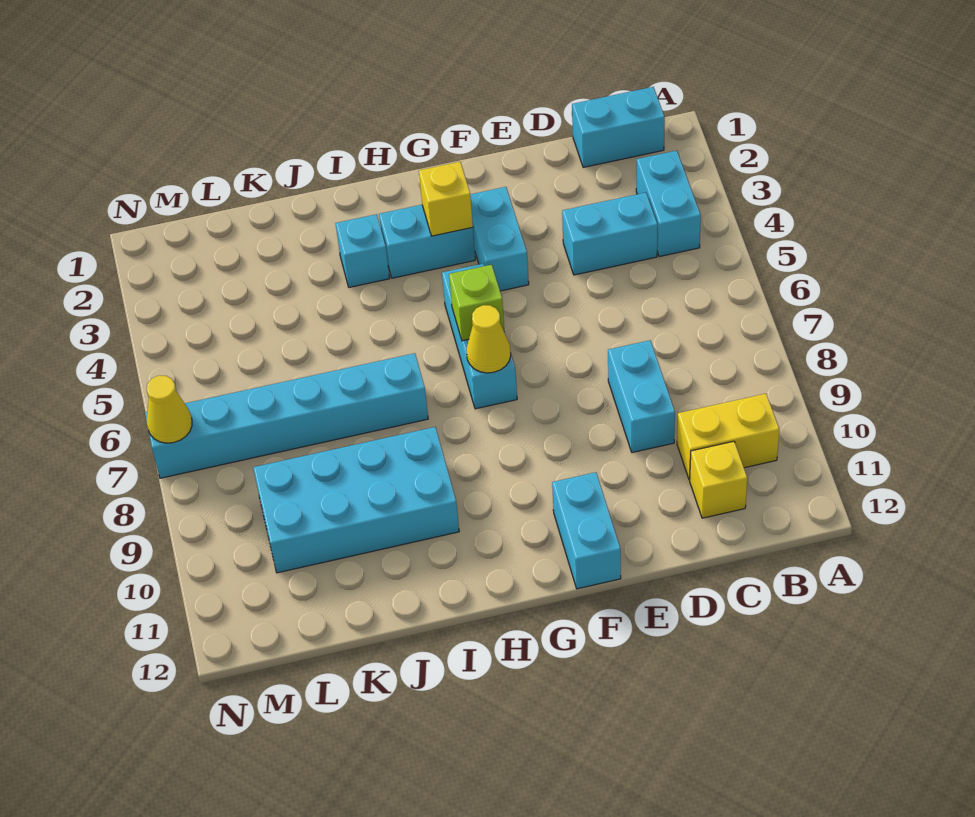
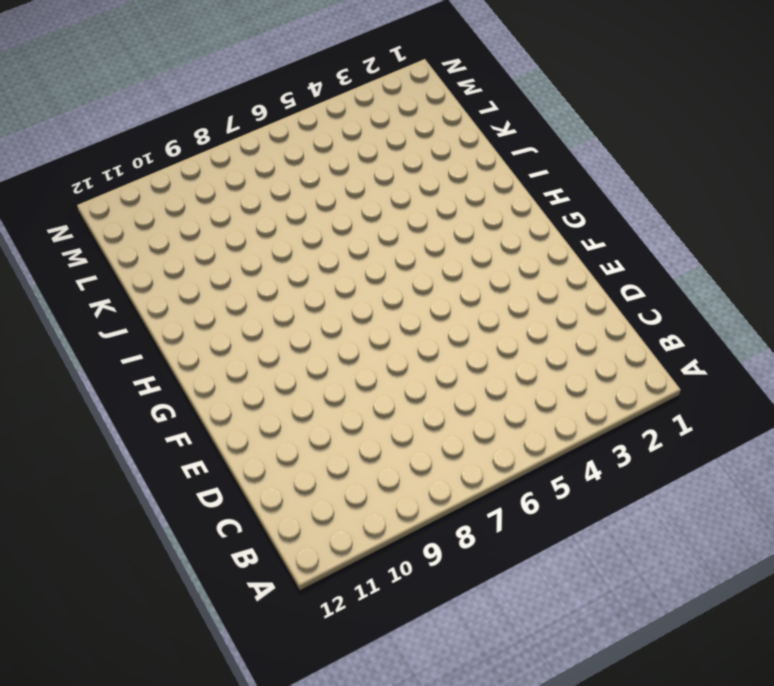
none -> cyan 1x2 brick [572,87,665,167]
none -> cyan 1x2 brick [636,151,701,257]
none -> yellow 1x2 brick [677,394,779,480]

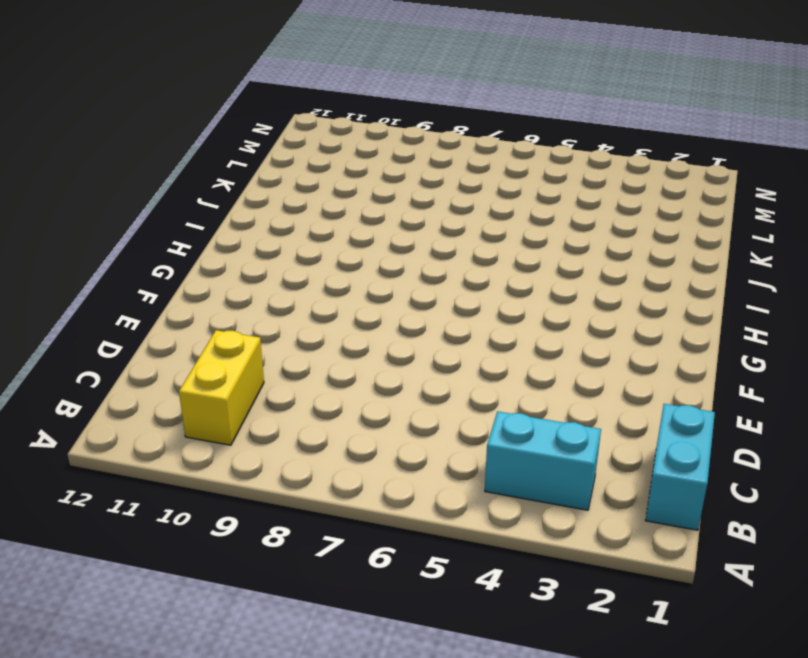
none -> cyan 1x2 brick [562,193,658,275]
none -> yellow 1x1 brick [690,441,747,518]
none -> cyan 1x2 brick [608,340,675,453]

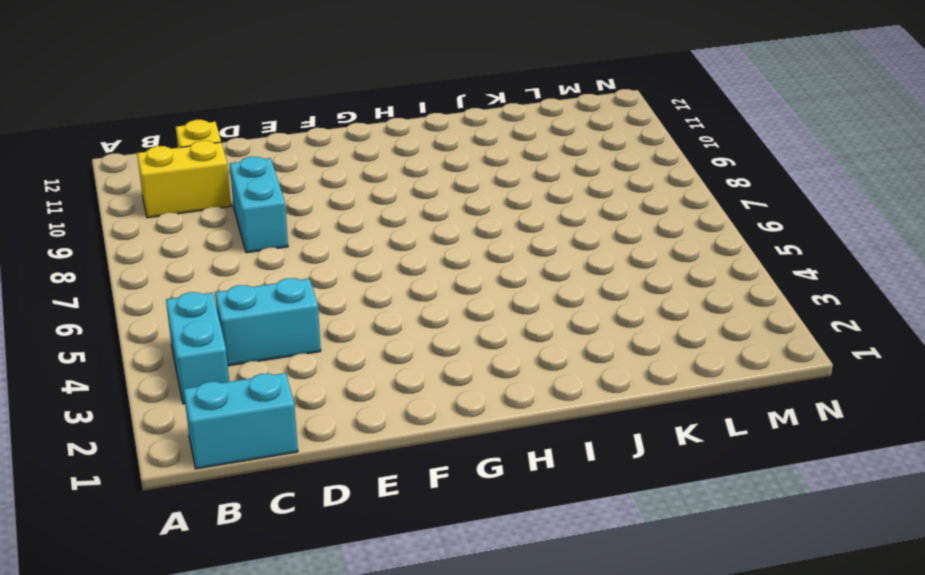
none -> cyan 1x2 brick [470,187,529,291]
none -> cyan 1x2 brick [552,472,621,589]
none -> cyan 1x2 brick [379,205,475,278]

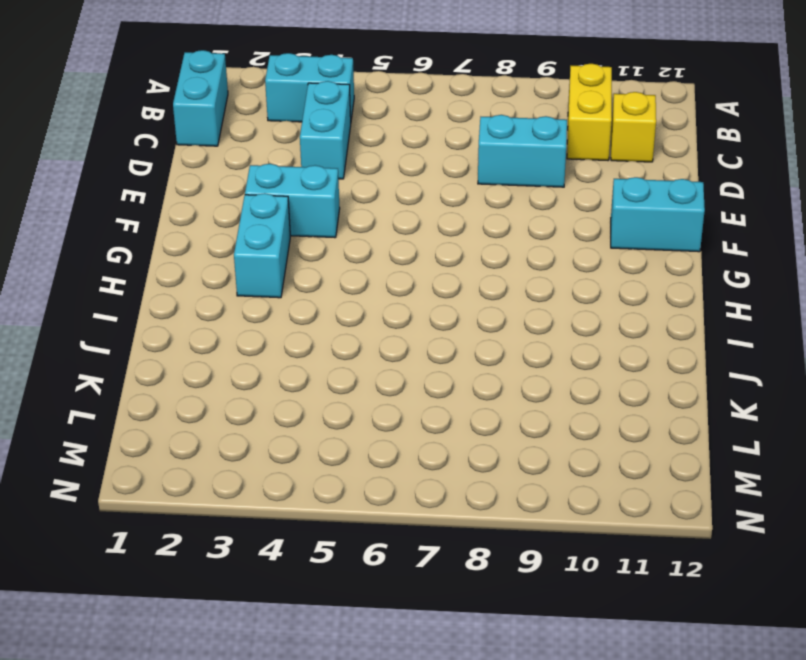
none -> cyan 1x3 brick [442,264,517,409]
none -> cyan 1x1 brick [336,214,390,287]
none -> cyan 1x6 brick [145,353,428,478]

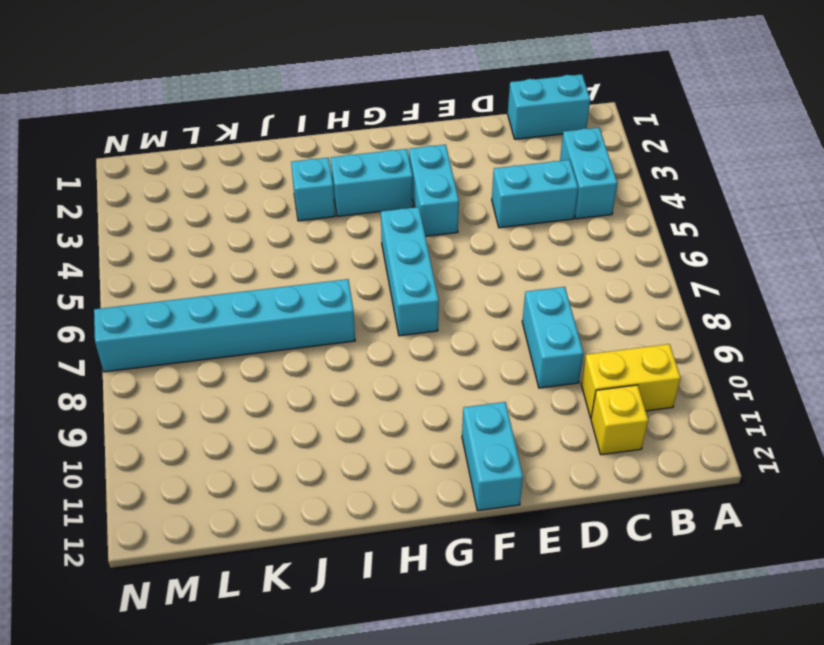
none -> cyan 2x4 brick [253,427,459,573]
none -> yellow 1x1 brick [419,162,473,236]
none -> lime 1x1 brick [449,265,504,341]

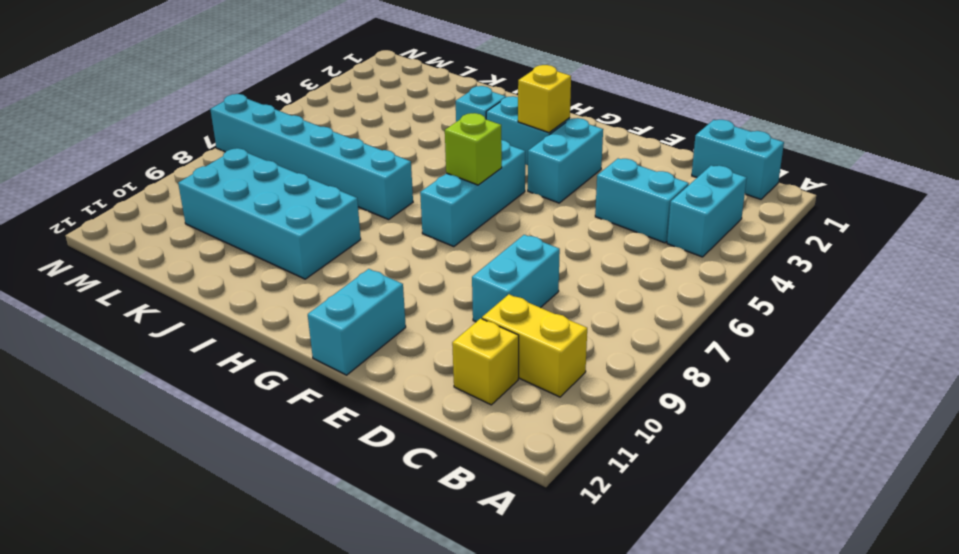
none -> yellow 1x1 cone [466,305,511,373]
none -> yellow 1x1 cone [147,376,192,443]

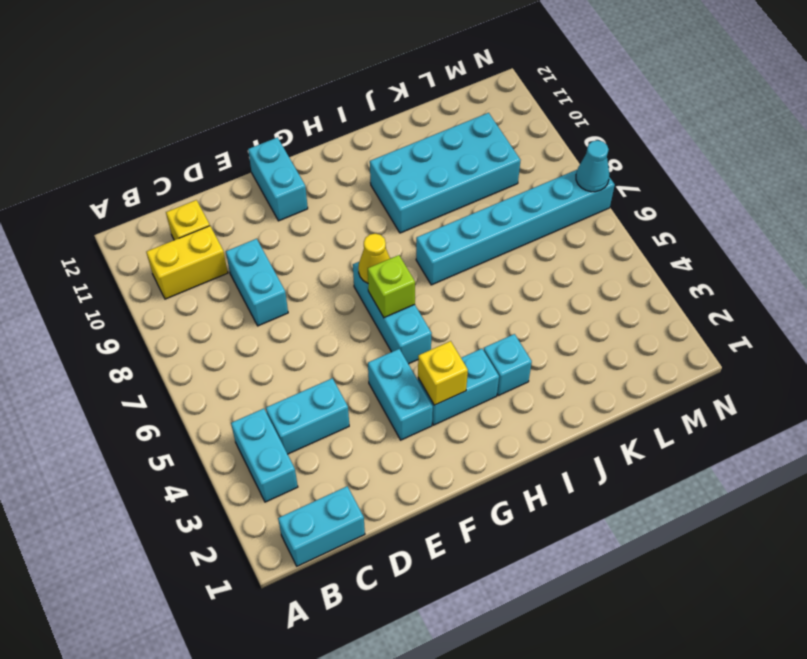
cyan 1x1 cone [576,140,609,192] -> yellow 1x1 cone [147,376,192,443]

